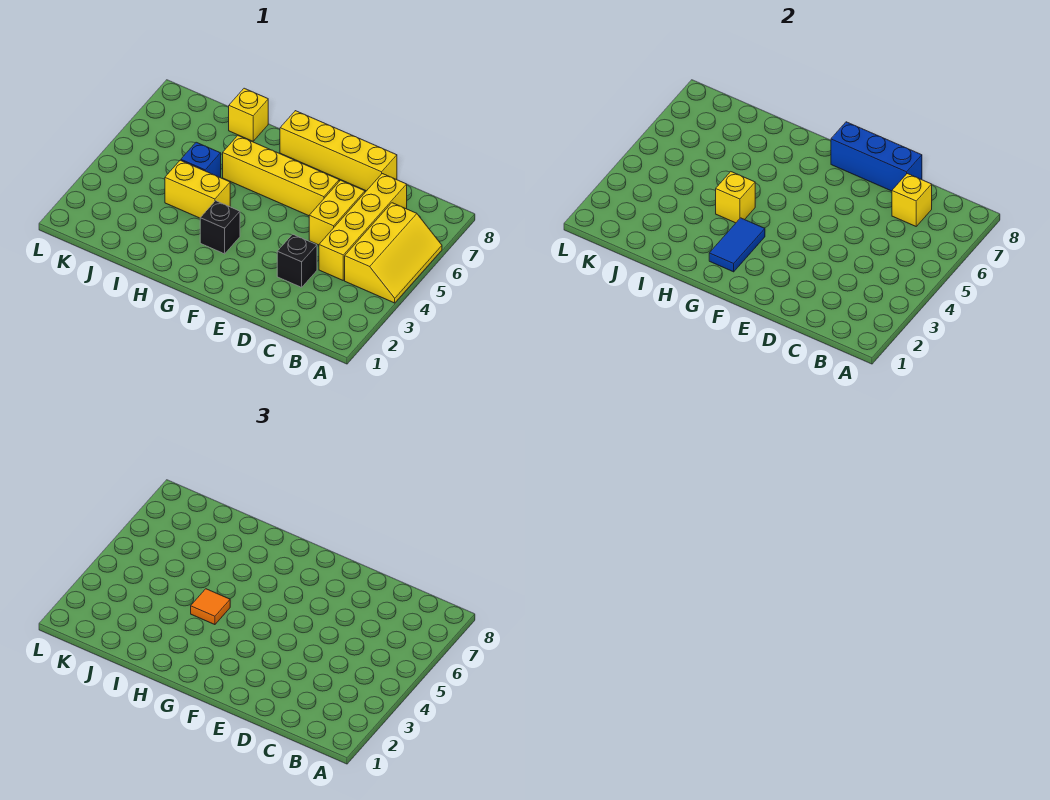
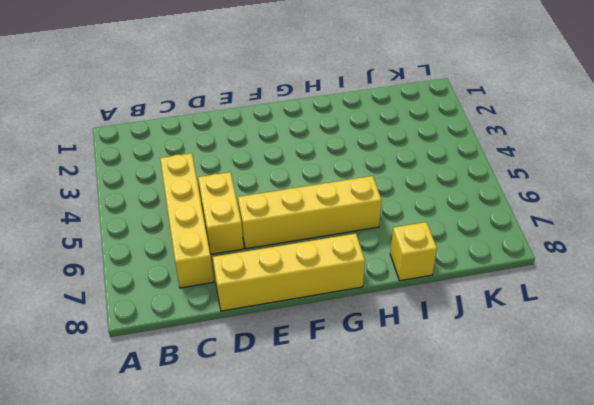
none -> yellow 2x3 slope [345,203,442,303]
none -> black 1x1 brick [277,234,317,287]
none -> black 1x1 brick [200,201,240,254]

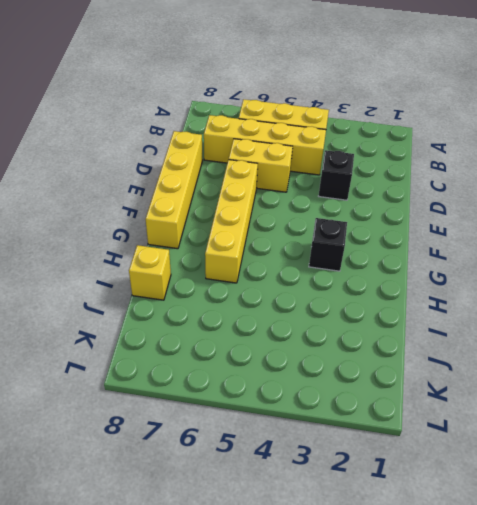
none -> yellow 1x2 brick [165,160,230,218]
none -> blue 1x1 brick [181,142,221,178]
none -> yellow 1x1 brick [892,174,932,226]

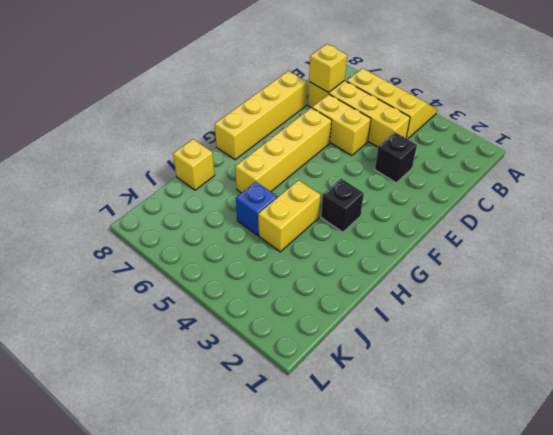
none -> blue 1x3 brick [831,122,922,191]
none -> blue 1x2 tile [709,218,765,272]
none -> yellow 1x1 brick [716,172,755,223]

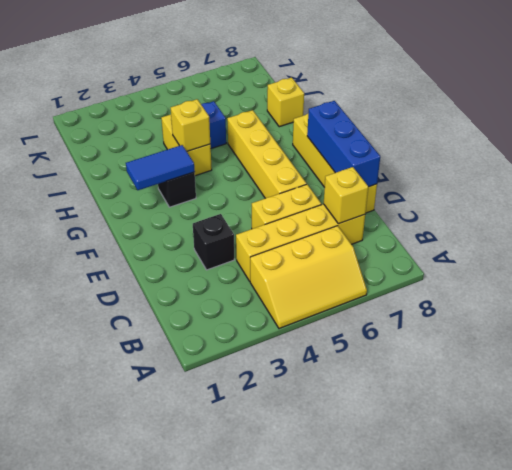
none -> orange 1x1 tile [191,589,230,625]

